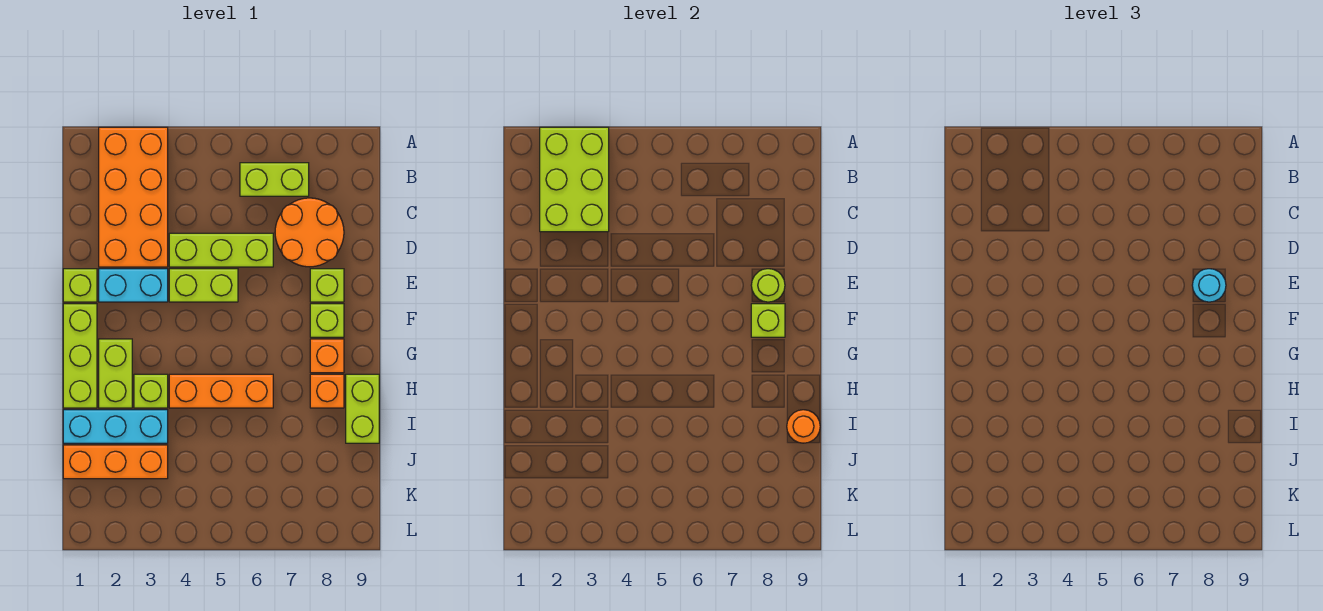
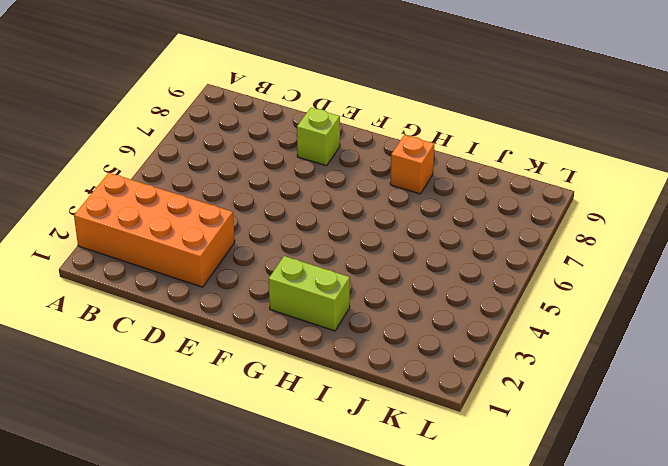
none -> lime 1x2 brick [240,163,309,196]
none -> orange 2x2 round brick [275,198,344,267]
none -> lime 1x3 brick [169,233,273,267]

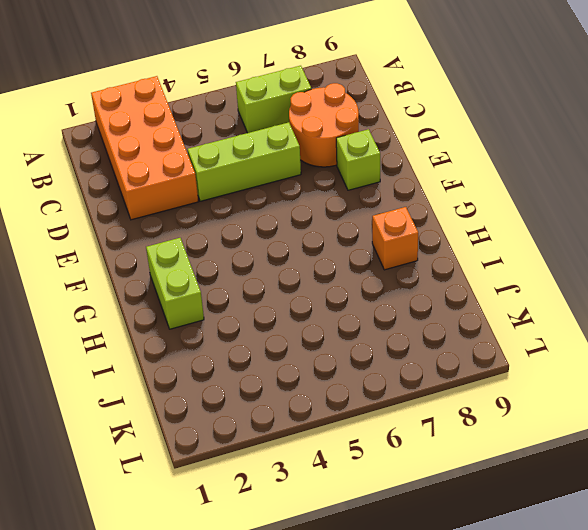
none -> lime 1x1 brick [63,269,97,302]
none -> cyan 1x2 brick [99,269,168,302]
none -> lime 1x2 brick [169,269,238,302]

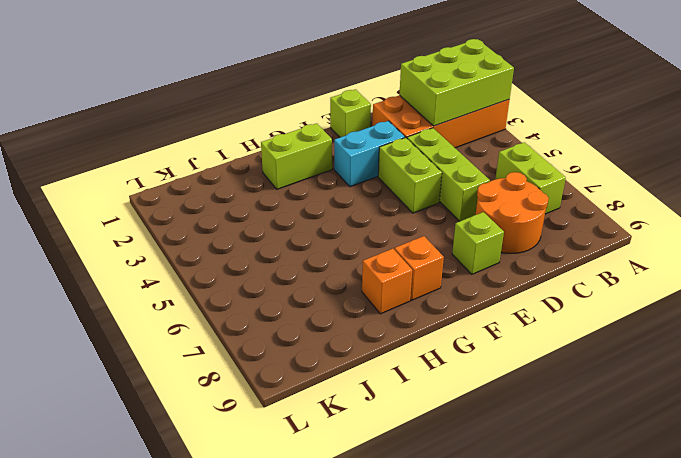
cyan 1x2 brick [334,121,405,187] -> cyan 1x2 brick turned to [99,269,168,302]
none -> lime 1x3 brick [63,304,97,408]
none -> lime 1x1 brick [310,304,344,337]
none -> lime 1x1 brick [134,374,168,408]

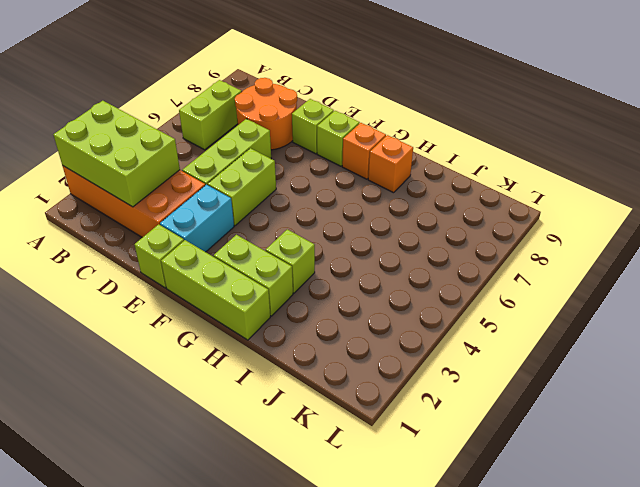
none -> orange 1x3 brick [169,374,273,408]
none -> lime 1x2 brick [346,374,379,443]
none -> cyan 1x3 brick [63,410,168,443]

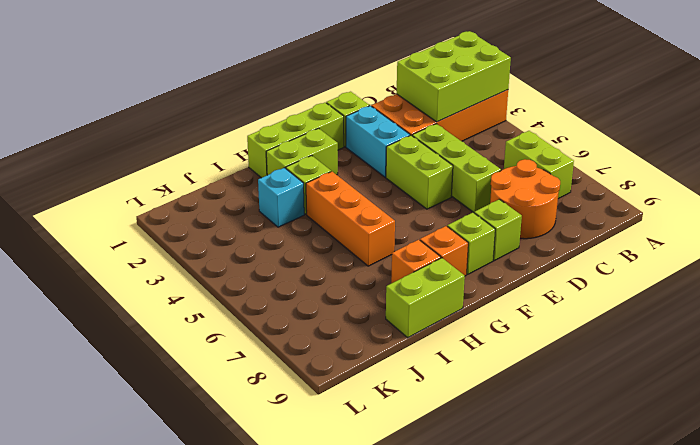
cyan 1x1 brick [258,168,304,227] -> cyan 1x3 brick [63,410,168,443]
none -> orange 1x3 brick [63,445,168,479]
none -> lime 1x1 round brick [751,269,785,302]
none -> lime 1x1 brick [751,304,785,337]

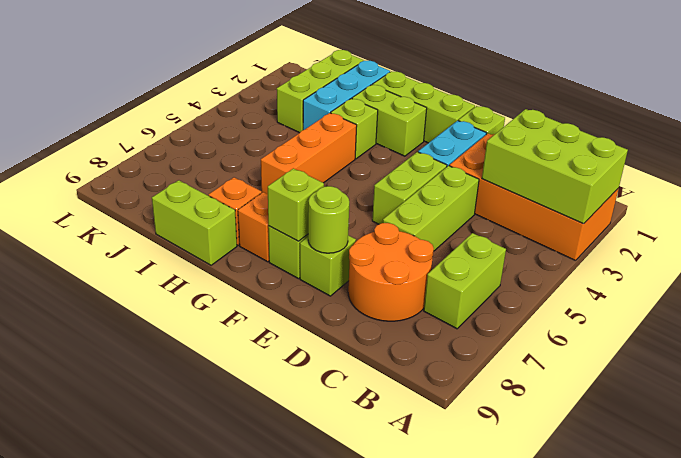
lime 1x3 brick [277,50,364,133] -> orange 1x3 brick [63,445,168,479]
none -> orange 1x1 round brick [787,410,820,443]
none -> cyan 1x1 round brick [1192,269,1226,302]

